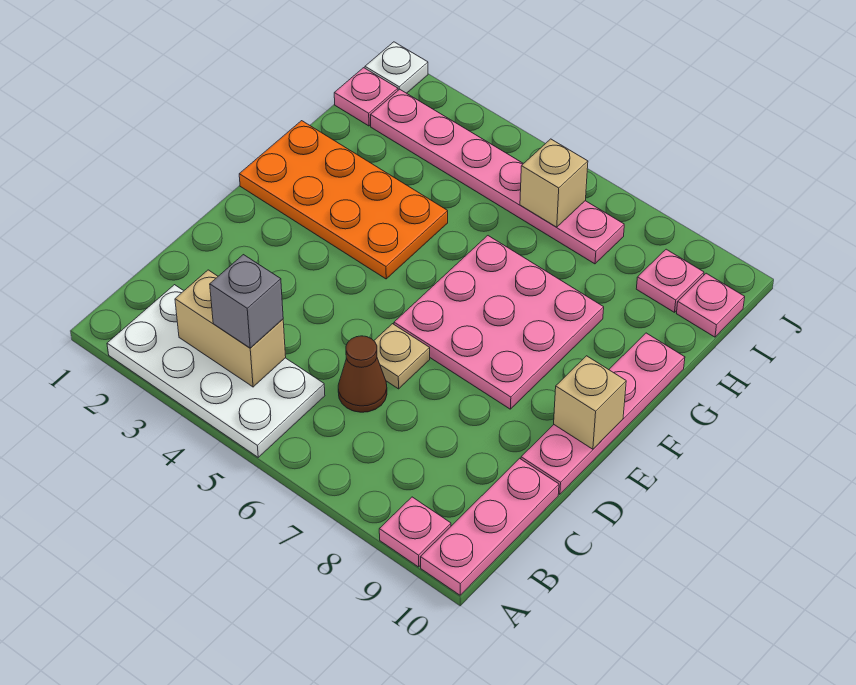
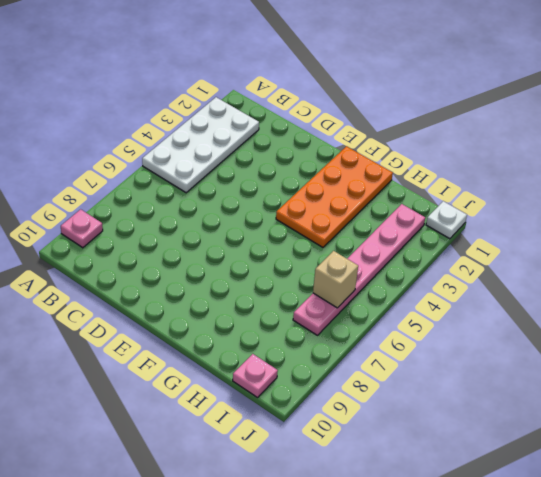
none -> pink 1x3 plate [421,458,559,595]
none -> brown 1x1 cone [338,336,387,412]
none -> tan 1x1 plate [374,324,430,389]

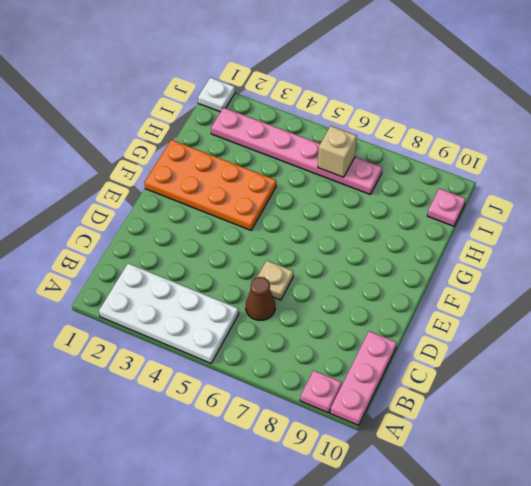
none -> pink 1x4 plate [521,333,685,494]
none -> pink 3x3 plate [394,236,604,409]
none -> pink 1x1 plate [334,68,398,126]

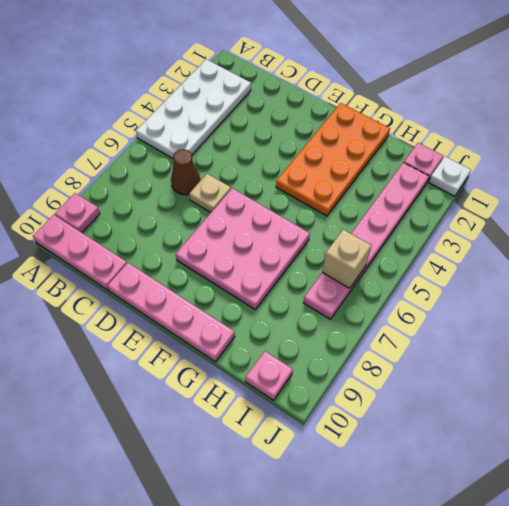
none -> pink 1x1 plate [636,249,704,312]
none -> tan 1x2 brick [175,270,286,387]
none -> tan 1x1 brick [554,356,626,449]

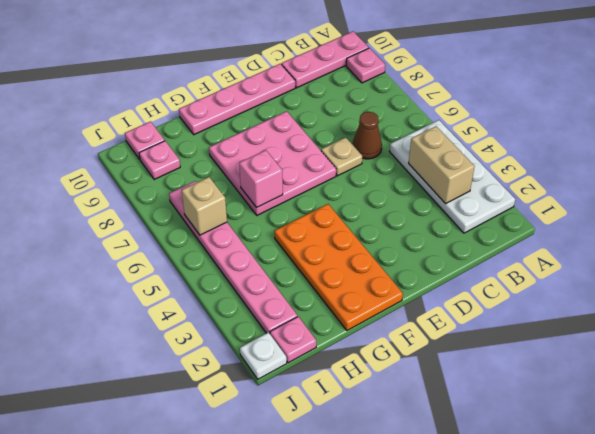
pink 1x1 brick [239,150,283,208] -> none
none -> tan 1x1 brick [554,356,626,449]
none -> grey 1x1 brick [210,255,283,348]

